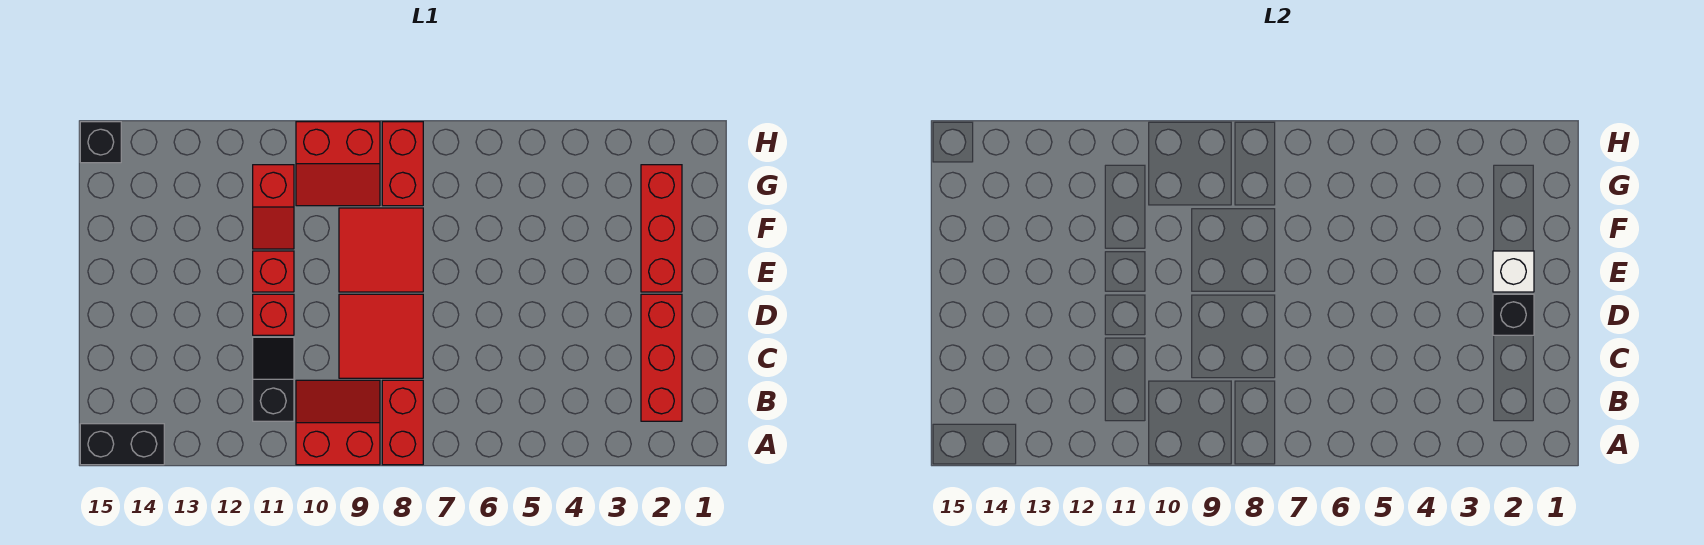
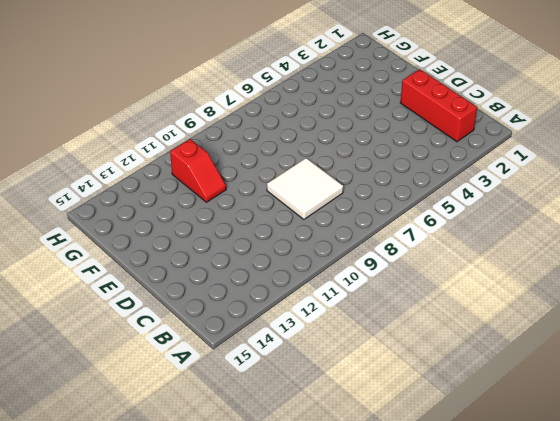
white 2x2 tile [267,158,343,220] -> red 2x2 tile [339,294,423,378]
none -> red 1x2 brick [382,380,423,465]
none -> red 2x2 slope [296,380,380,465]
none -> black 1x2 brick [80,424,164,465]

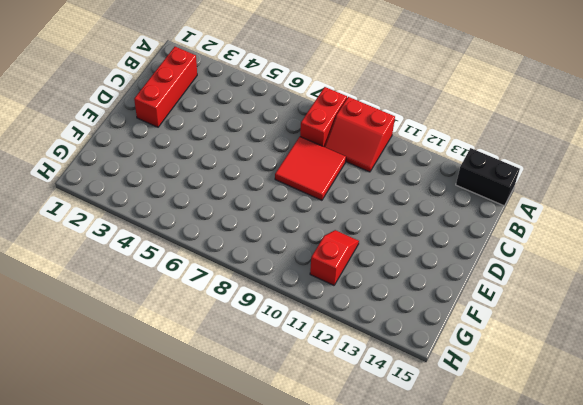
none -> black 1x2 slope [253,337,294,421]
none -> red 1x1 brick [253,294,294,335]
none -> red 1x3 brick [641,165,682,292]

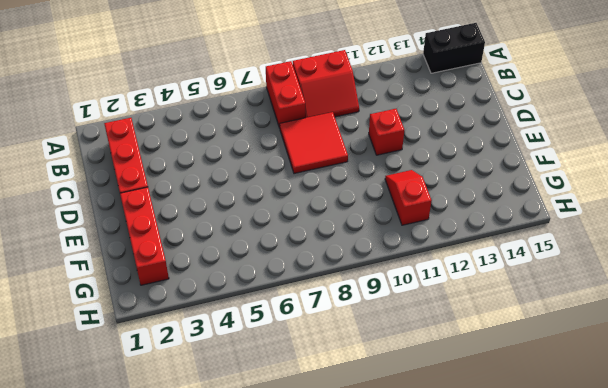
none -> black 1x2 slope [253,337,294,421]
none -> red 2x2 tile [339,208,423,292]
none -> red 1x1 brick [253,251,294,292]

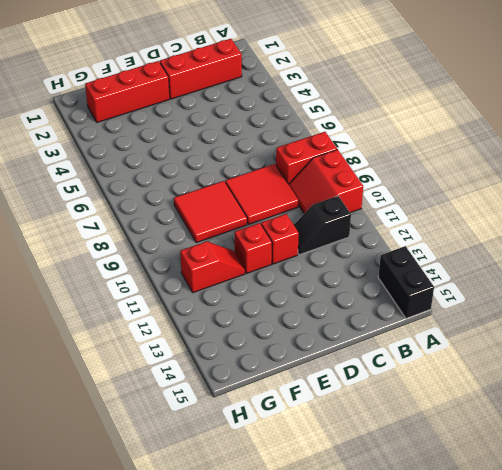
none -> red 1x2 brick [382,122,423,206]
none -> red 2x2 slope [296,122,380,206]
none -> black 1x1 brick [80,122,121,163]

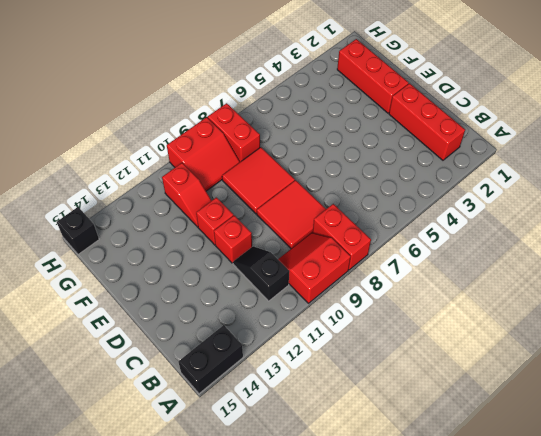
none -> black 1x1 brick [1493,294,1534,335]
none -> white 1x1 brick [1493,251,1534,292]

